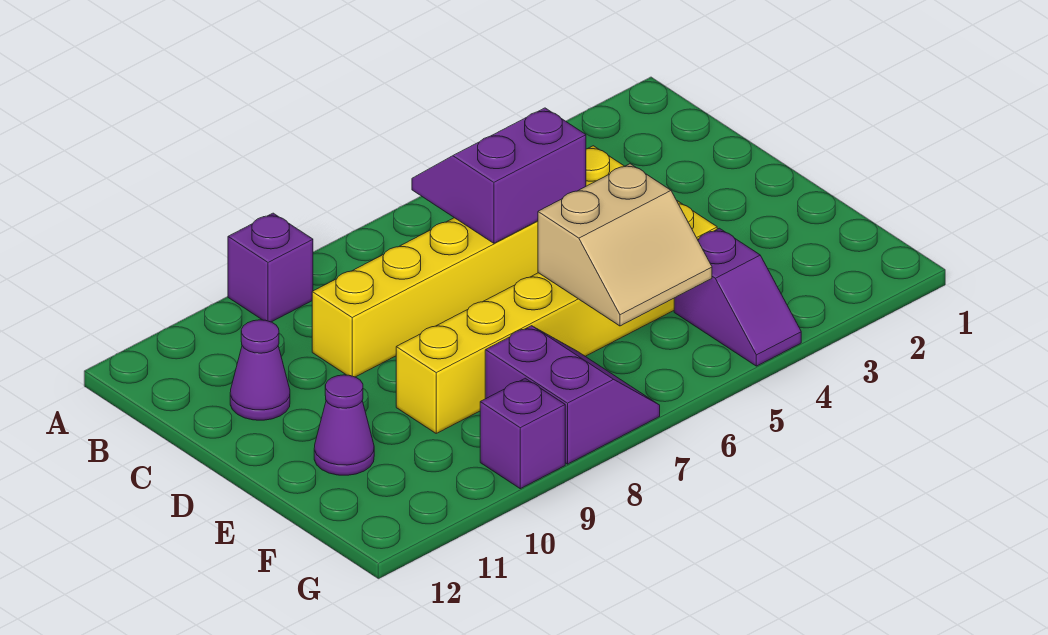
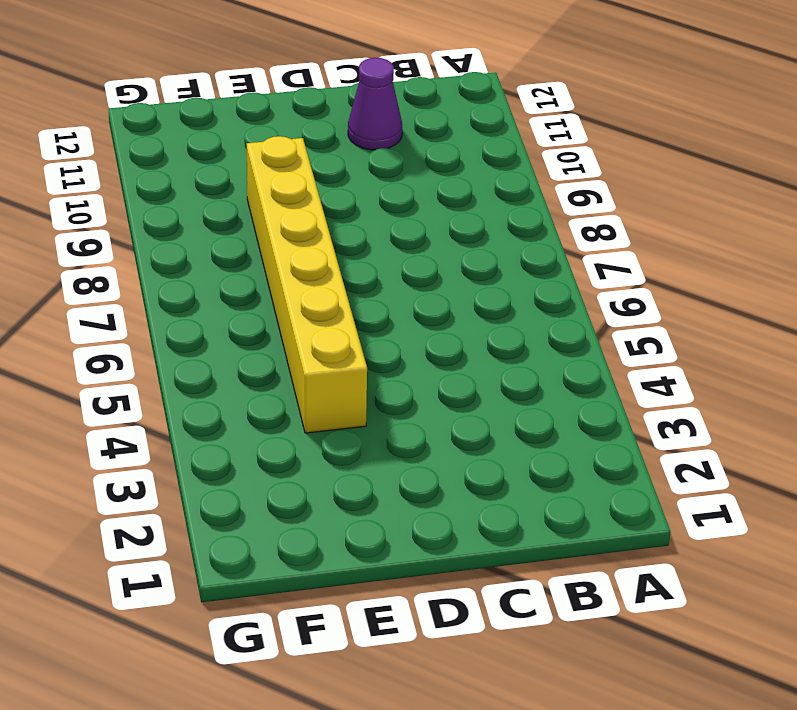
none -> purple 1x1 brick [228,213,313,322]
none -> yellow 1x6 brick [312,146,624,377]

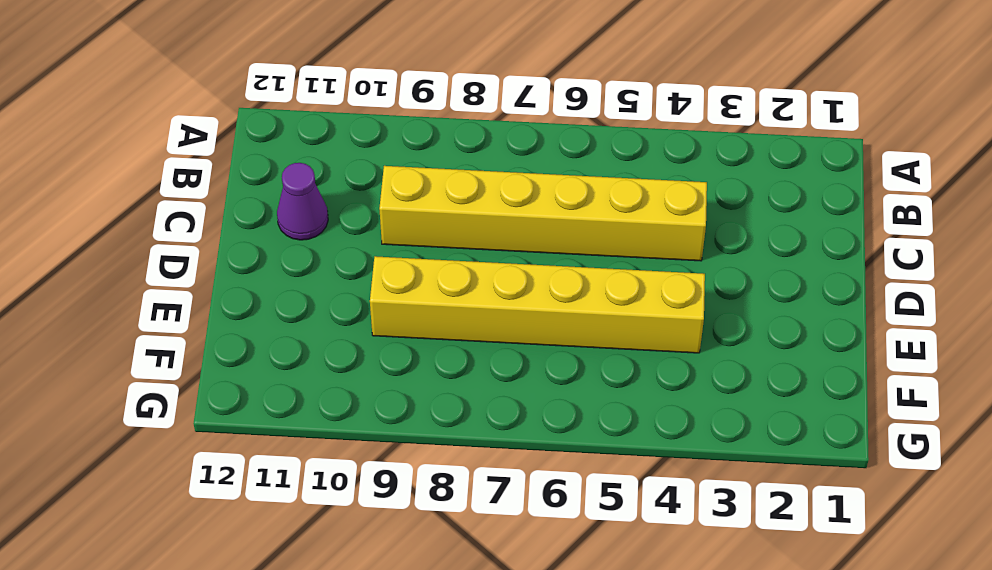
none -> purple 1x1 brick [228,213,313,322]
none -> purple 1x1 cone [314,375,374,475]

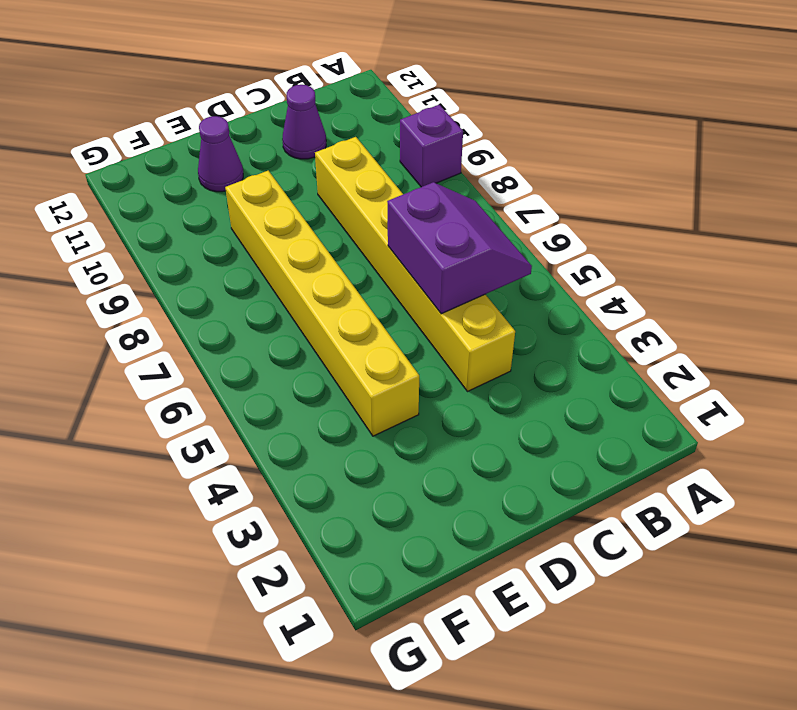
none -> purple 1x2 slope [674,228,801,366]
none -> purple 2x2 slope [485,326,660,464]

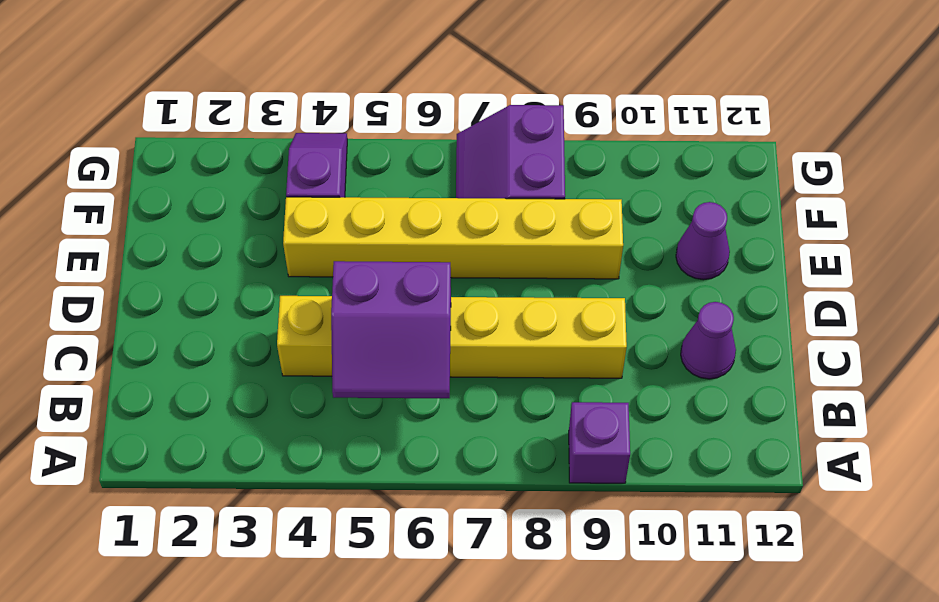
none -> purple 1x1 brick [480,378,565,489]
none -> tan 2x2 slope [538,164,712,326]

